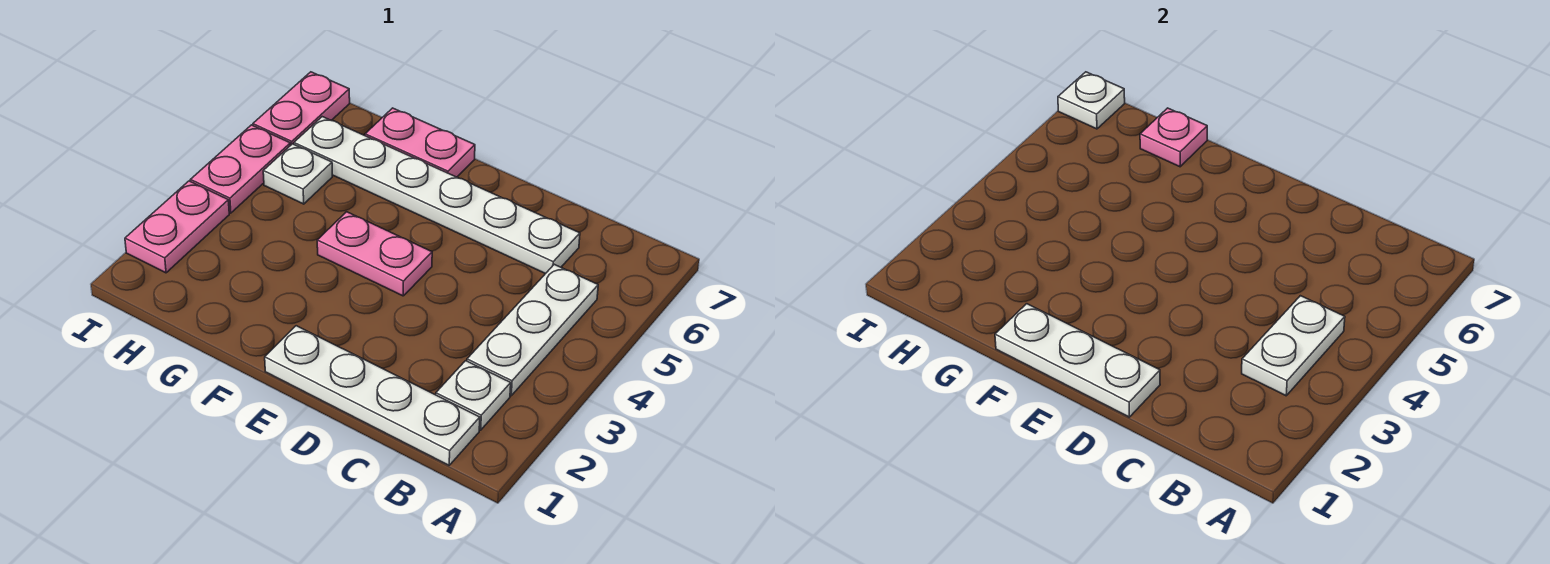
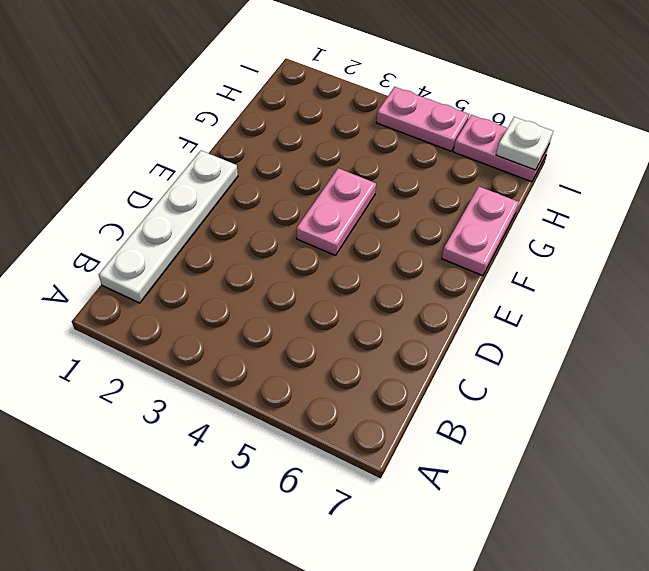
none -> white 1x1 plate [436,361,511,430]
none -> white 1x3 plate [467,264,598,396]
none -> white 1x6 plate [294,117,580,274]

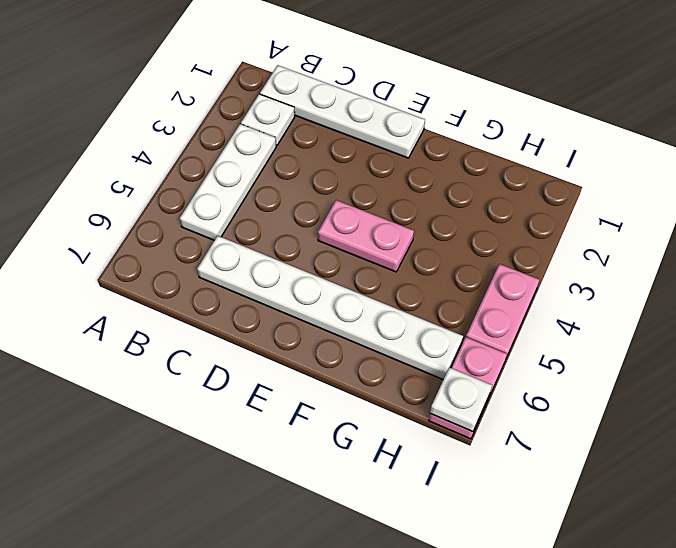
none -> pink 1x2 plate [365,108,475,177]
none -> white 1x1 plate [263,144,332,204]
none -> pink 1x2 plate [125,181,229,273]

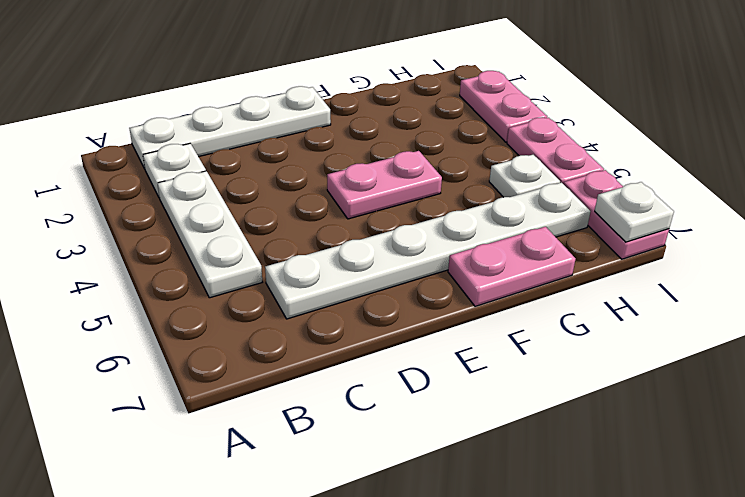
none -> white 1x2 plate [1242,296,1345,396]
none -> white 1x3 plate [995,304,1160,417]
none -> pink 1x1 plate [1140,108,1207,167]

